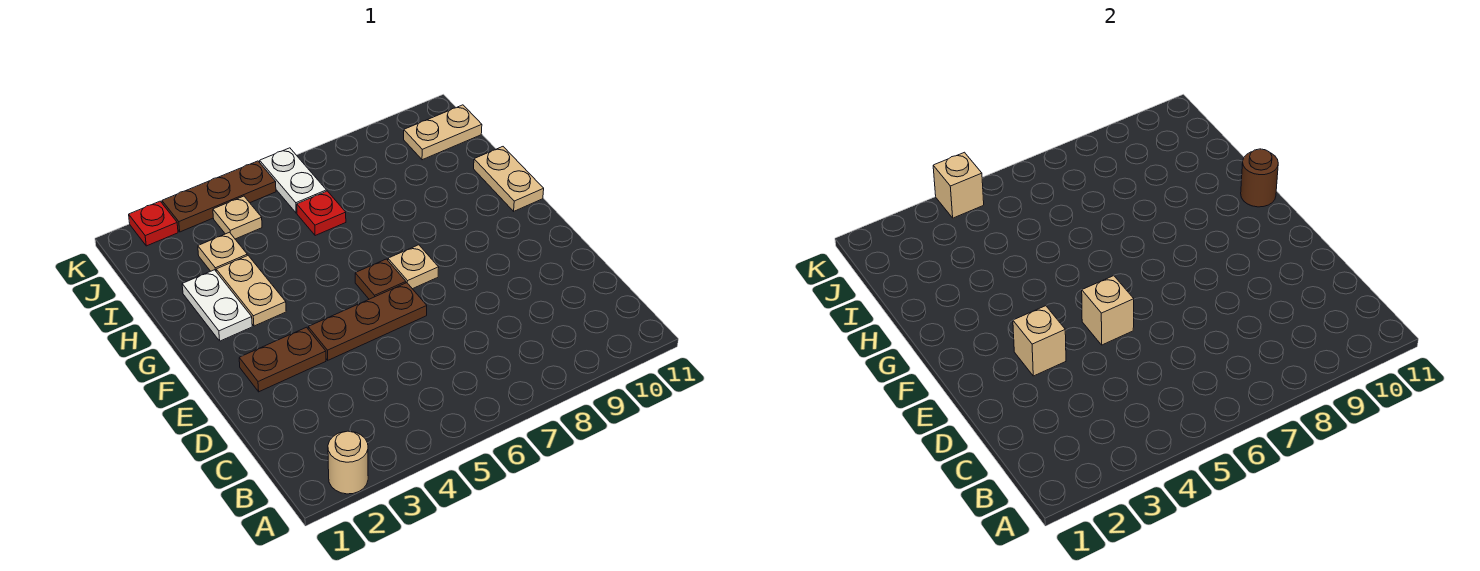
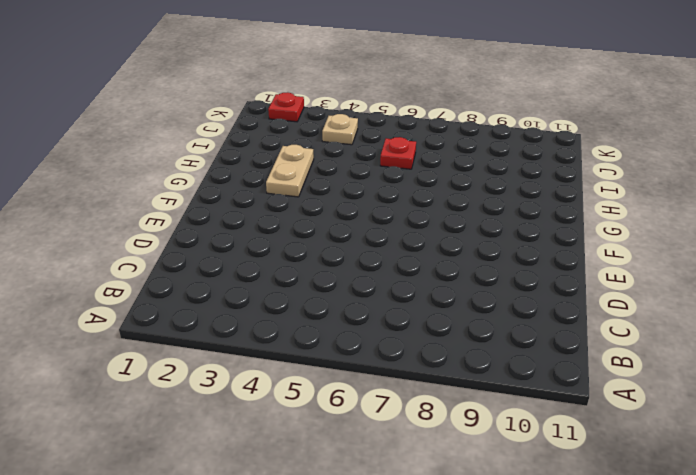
none -> tan 1x1 round brick [328,431,368,494]
none -> brown 1x2 plate [239,327,326,392]
none -> brown 1x3 plate [308,283,427,360]

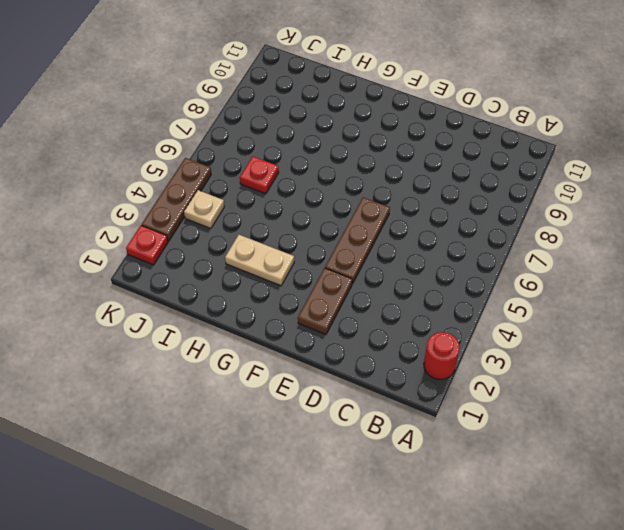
red 1x1 round brick [424,332,460,379] -> tan 1x1 round brick [328,431,368,494]
none -> brown 1x1 plate [355,259,406,299]
none -> tan 1x1 plate [388,245,439,289]
none -> white 1x2 plate [182,270,252,341]

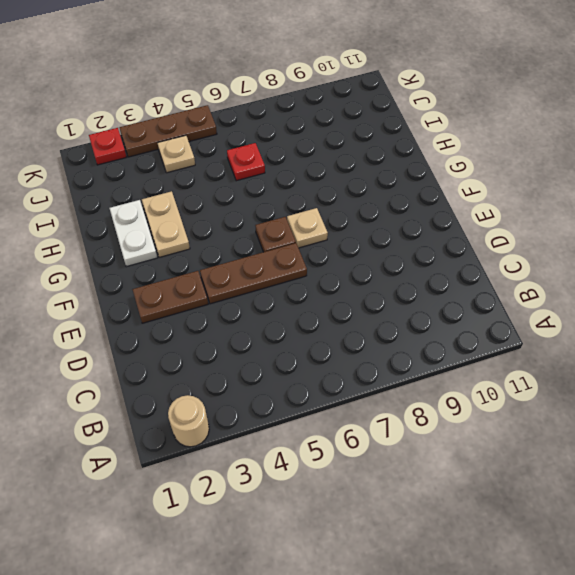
none -> tan 1x2 plate [474,147,544,211]
none -> tan 1x1 plate [198,232,247,271]
none -> white 1x2 plate [260,148,326,213]

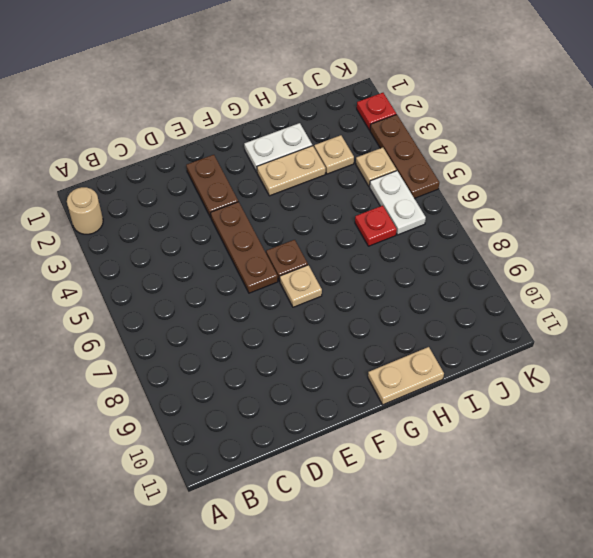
white 1x2 plate [370,171,426,235] -> white 1x2 plate turned to [260,148,326,213]
none -> tan 1x2 plate [404,105,482,160]
none -> tan 1x1 brick [1013,306,1066,376]
none -> tan 1x1 brick [1082,276,1134,345]

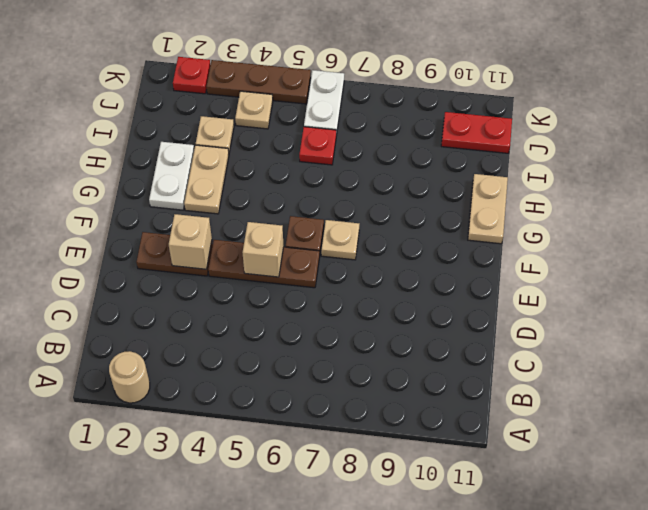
red 1x2 plate [441,112,512,153] -> tan 1x2 plate [404,105,482,160]
none -> brown 1x1 round brick [1241,149,1278,207]
none -> tan 1x1 brick [933,152,984,218]

